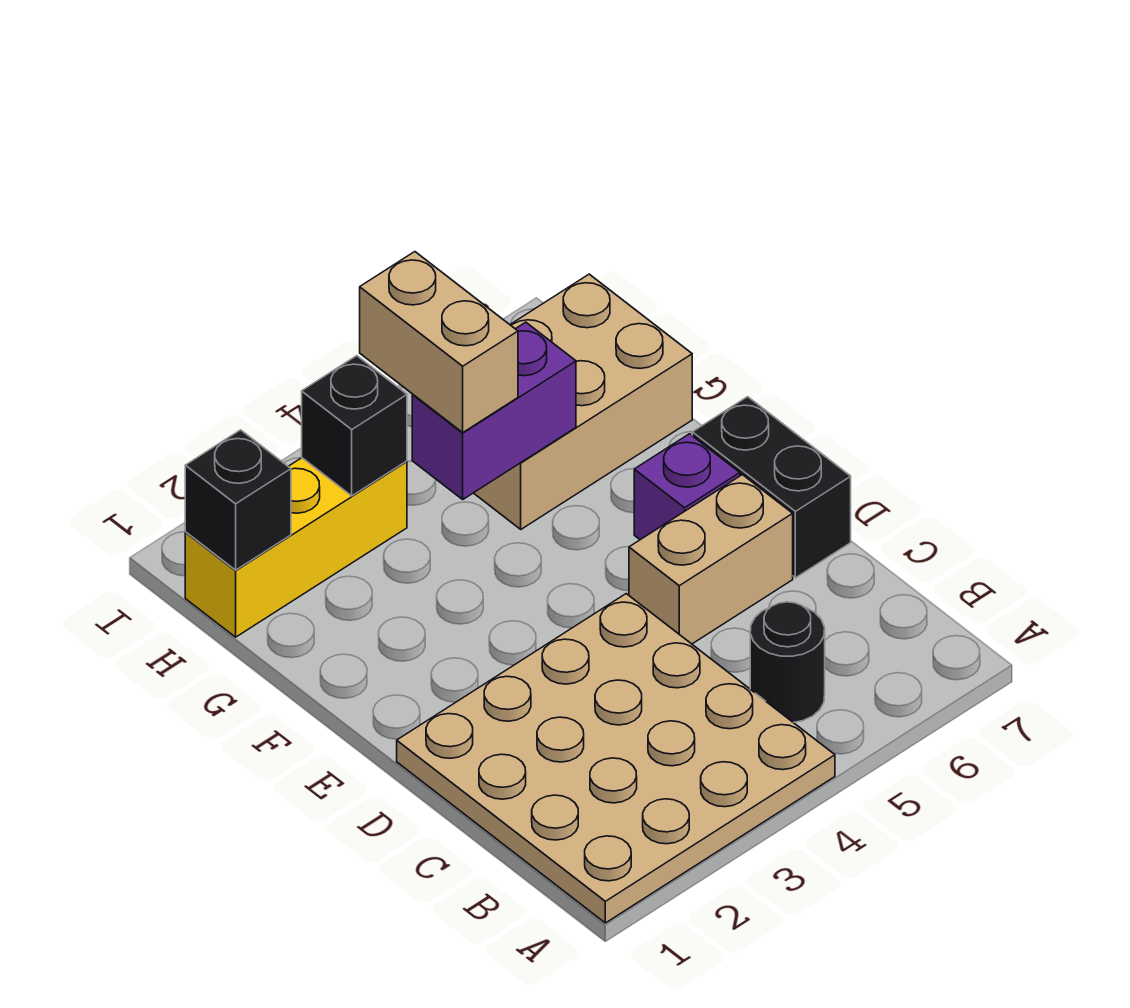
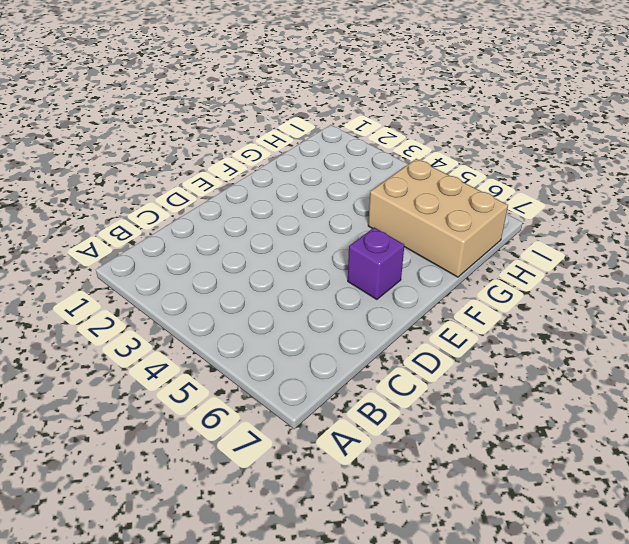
none -> tan 4x4 plate [397,594,835,923]
none -> black 1x1 round brick [750,602,825,722]

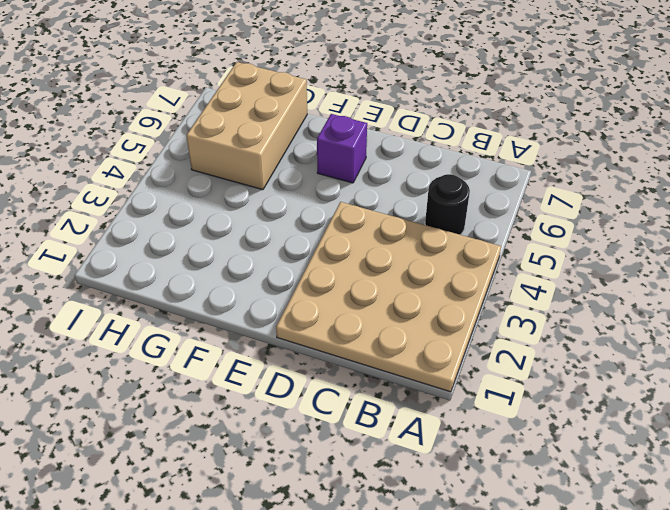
none -> tan 1x2 brick [629,475,793,644]
none -> black 1x2 brick [692,397,851,578]

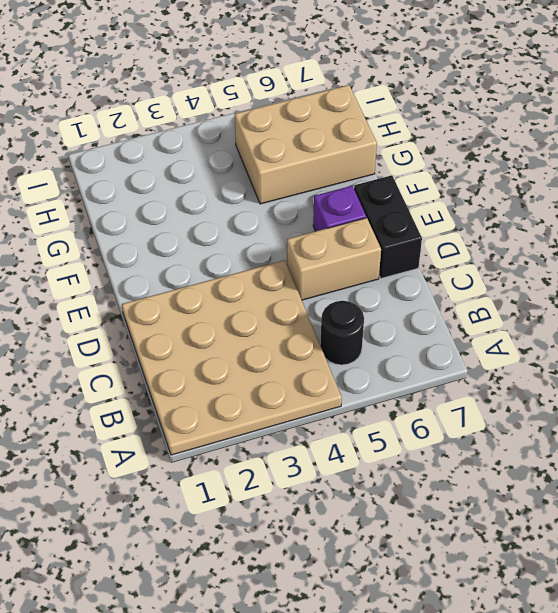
none -> yellow 1x3 brick [185,458,407,637]
none -> purple 1x2 brick [412,322,576,499]

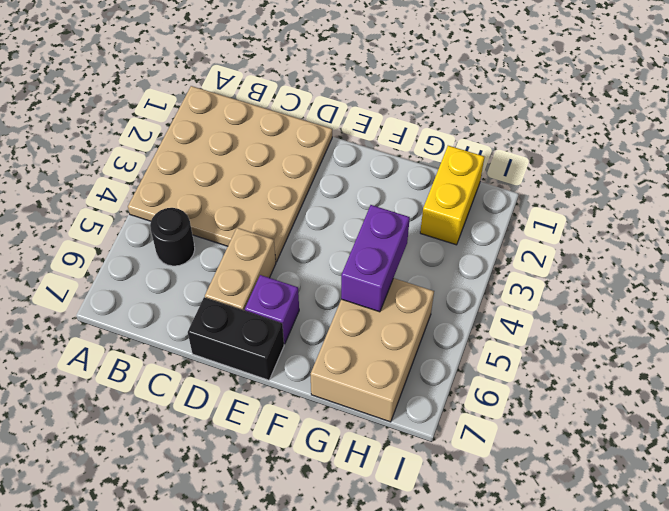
yellow 1x2 brick [420,146,484,245] -> yellow 1x3 brick [185,458,407,637]
none -> black 1x1 brick [185,430,291,570]
none -> black 1x1 brick [302,356,407,496]

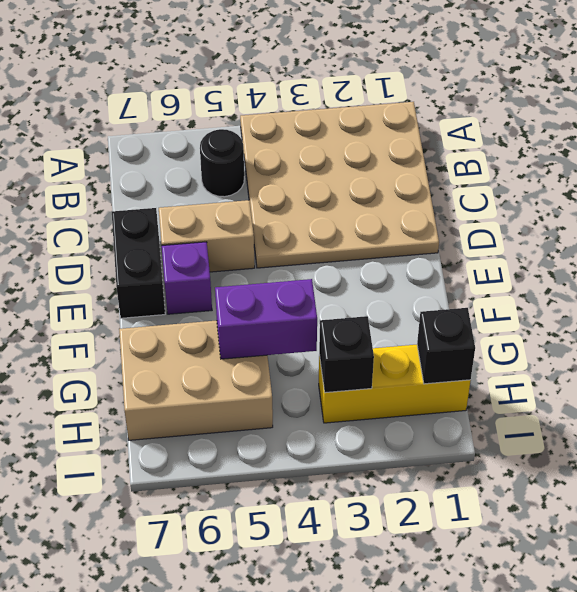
none -> tan 1x2 brick [360,252,518,432]

